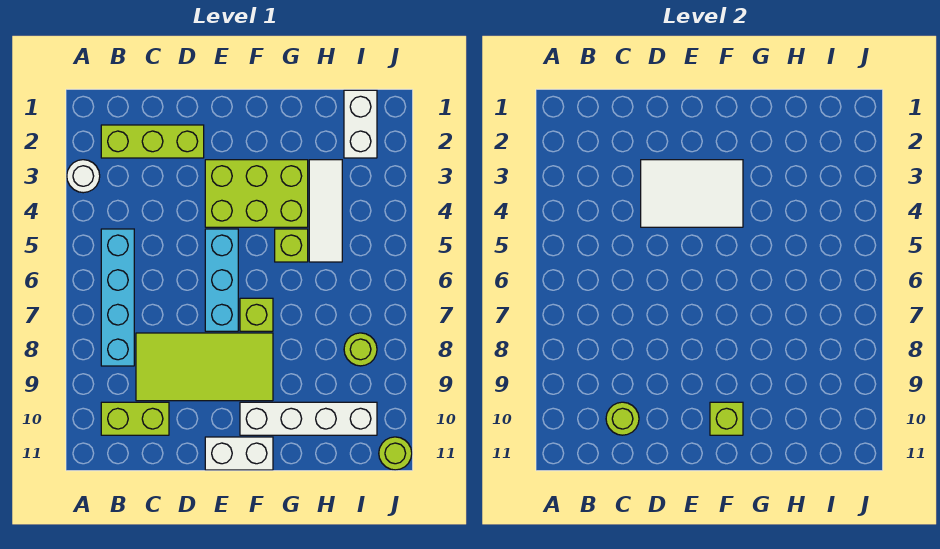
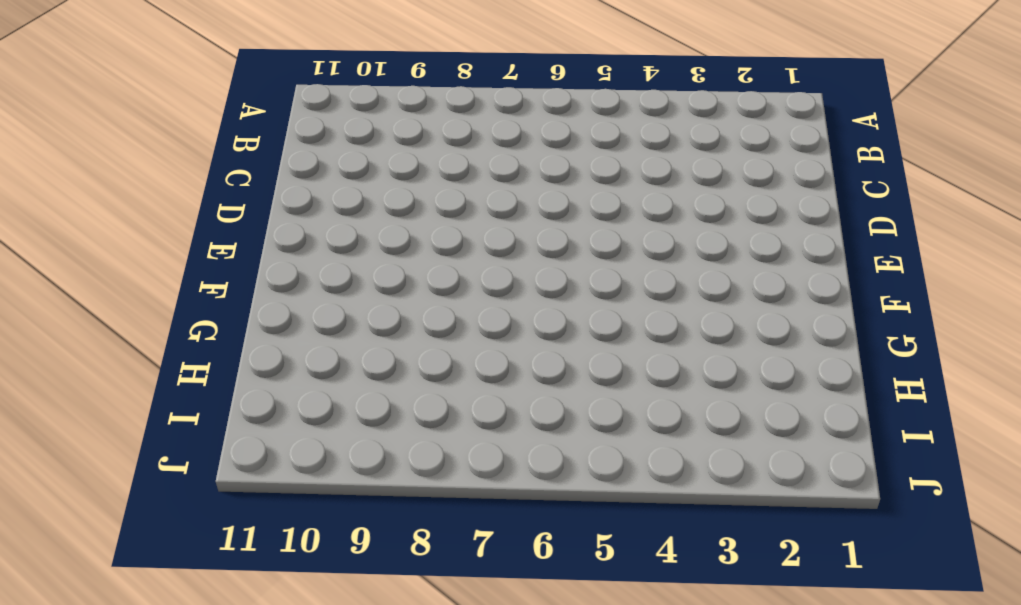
none -> white 1x1 round brick [67,160,100,193]
none -> lime 1x3 brick [101,125,204,158]
none -> cyan 1x4 brick [101,229,134,366]

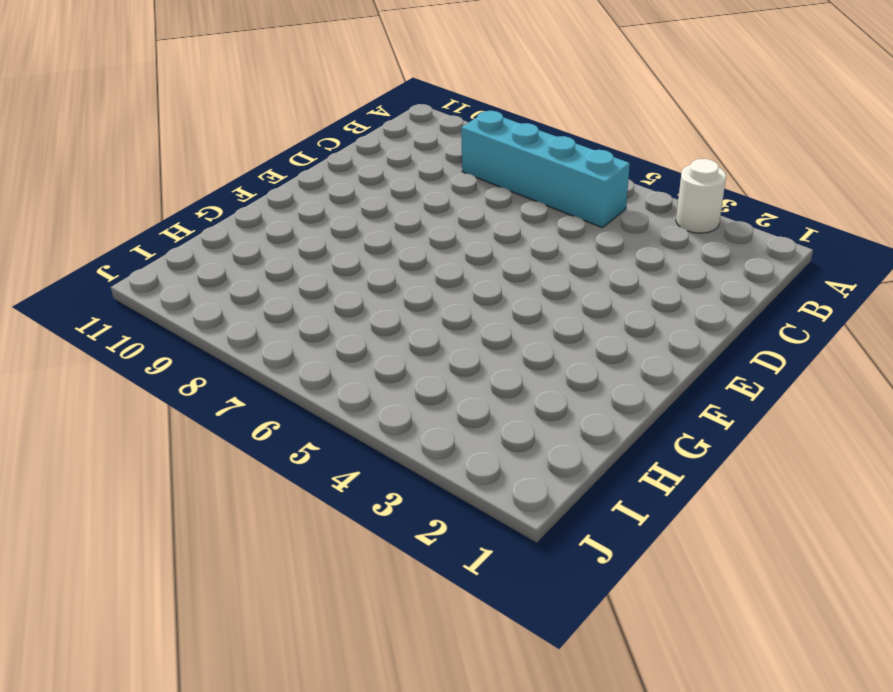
none -> lime 1x3 brick [101,125,204,158]
none -> lime 1x2 brick [101,402,169,435]
none -> lime 2x4 tile [136,333,273,401]

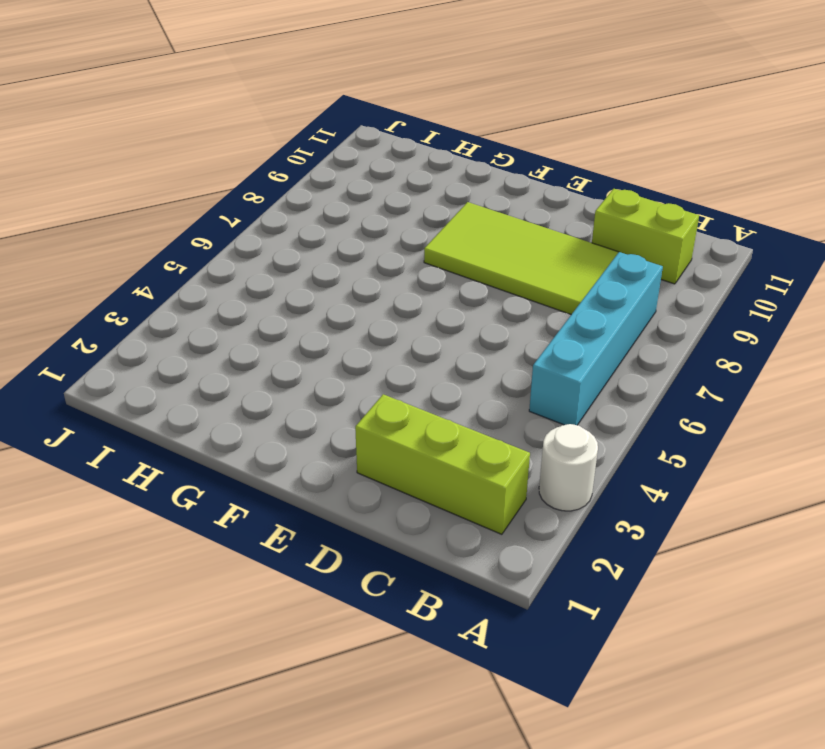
none -> lime 2x3 brick [205,160,308,227]
none -> cyan 1x3 brick [205,229,238,331]
none -> white 1x2 brick [205,437,273,470]

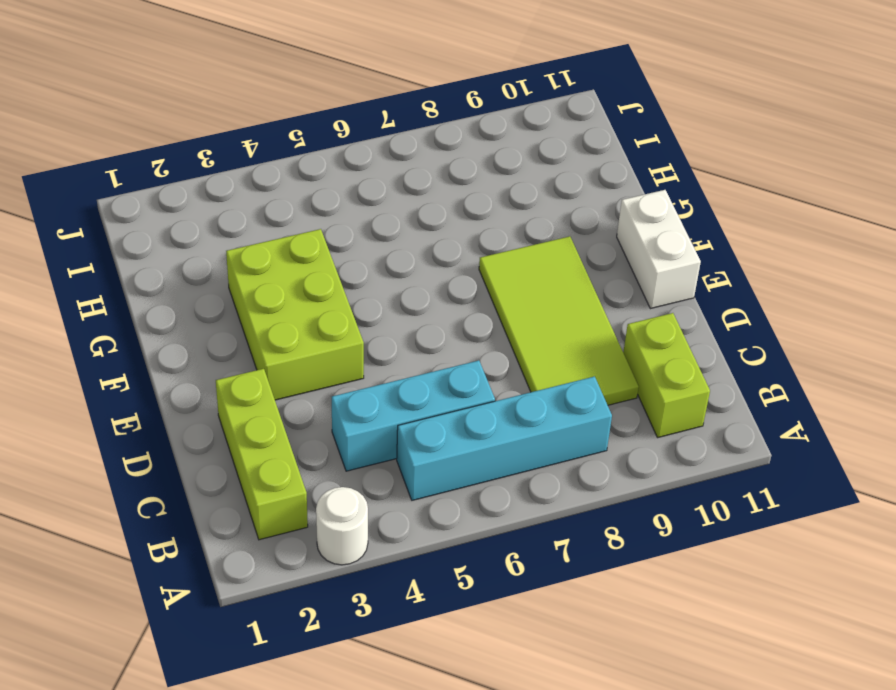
cyan 1x3 brick [332,360,495,471] -> cyan 1x3 brick moved to [205,229,238,331]
none -> lime 1x1 brick [240,298,273,331]
none -> white 1x4 brick [240,402,377,435]
none -> lime 1x1 brick [275,229,308,262]

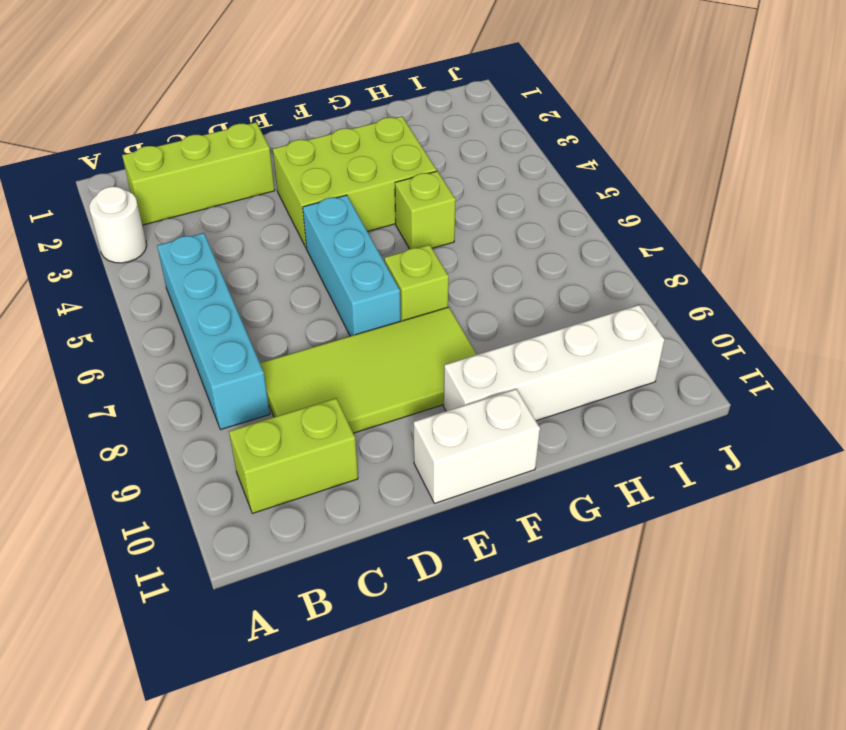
none -> white 1x3 tile [309,160,342,262]
none -> white 1x2 brick [344,90,377,158]
none -> lime 1x1 round brick [344,333,377,366]

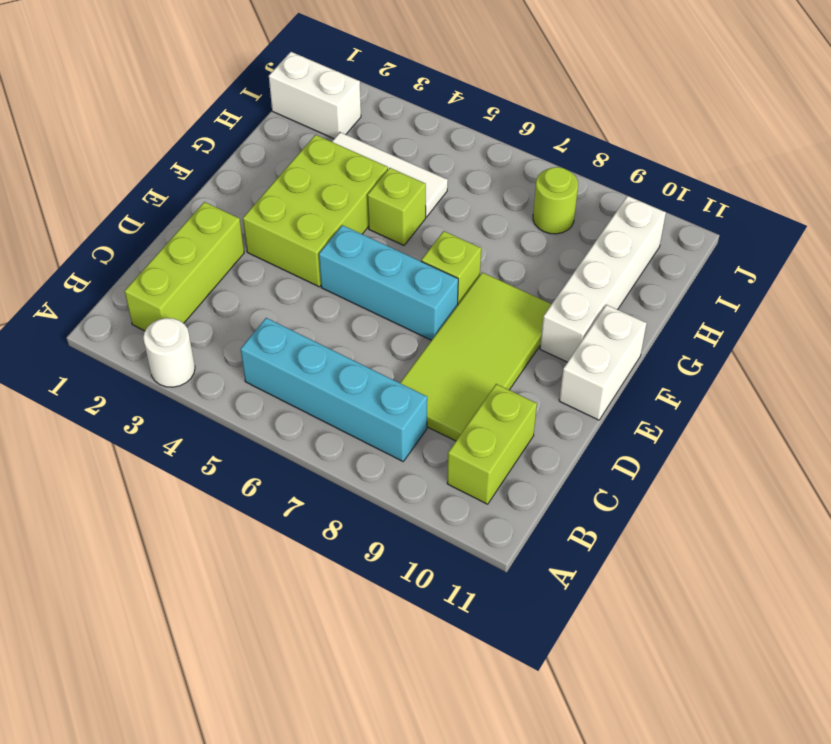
none -> lime 1x1 round brick [379,437,412,470]
none -> lime 1x1 round brick [606,402,639,435]
none -> white 2x3 tile [641,160,743,227]

